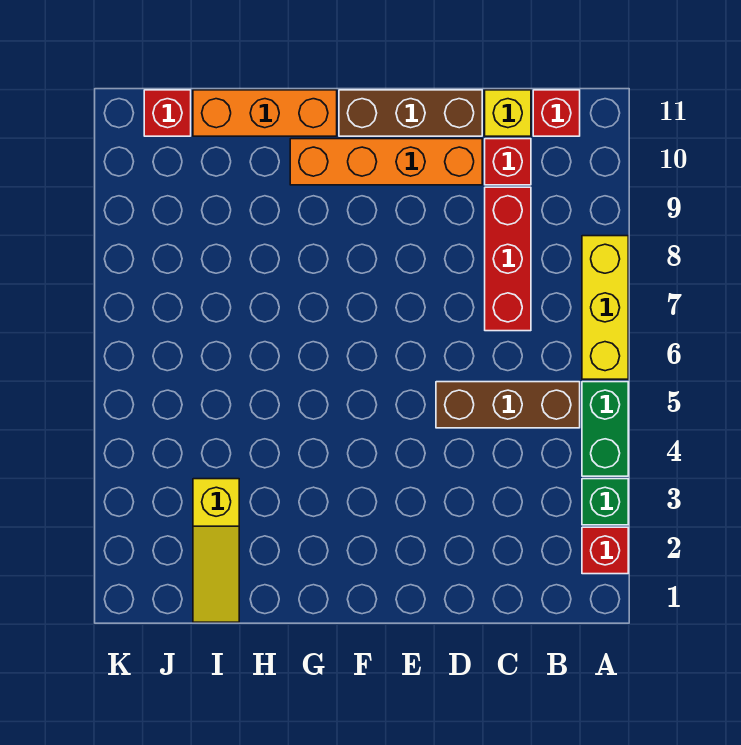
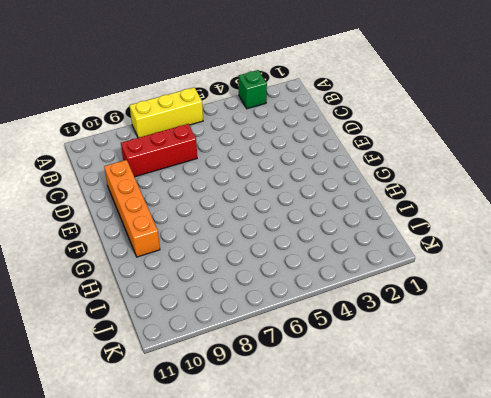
none -> red 1x1 brick [582,527,628,574]
none -> green 1x2 brick [582,382,628,476]
none -> brown 1x3 brick [436,382,580,428]

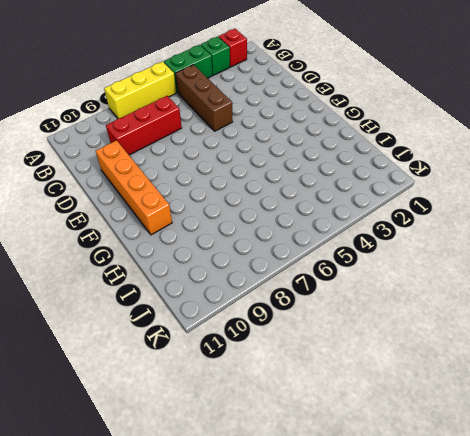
none -> red 1x1 brick [533,90,580,136]
none -> red 1x1 brick [485,139,531,185]
none -> yellow 1x1 brick [485,90,531,136]

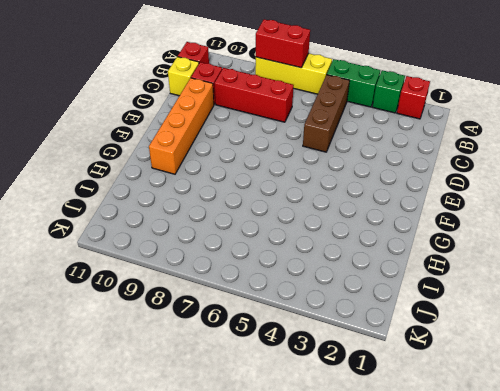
red 1x2 brick [256,19,310,68] -> none
none -> brown 1x3 brick [339,90,482,136]
none -> orange 1x3 brick [193,90,337,136]
none -> yellow 1x3 slope [193,479,239,622]

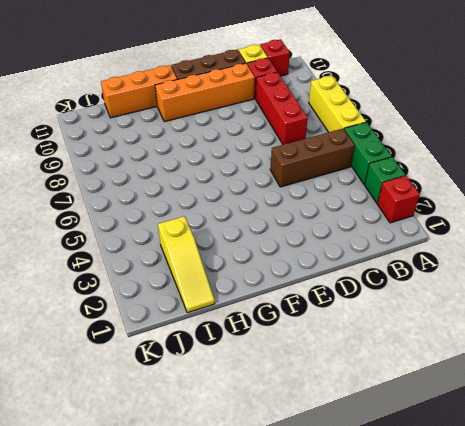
none -> red 1x1 brick [144,90,191,136]

